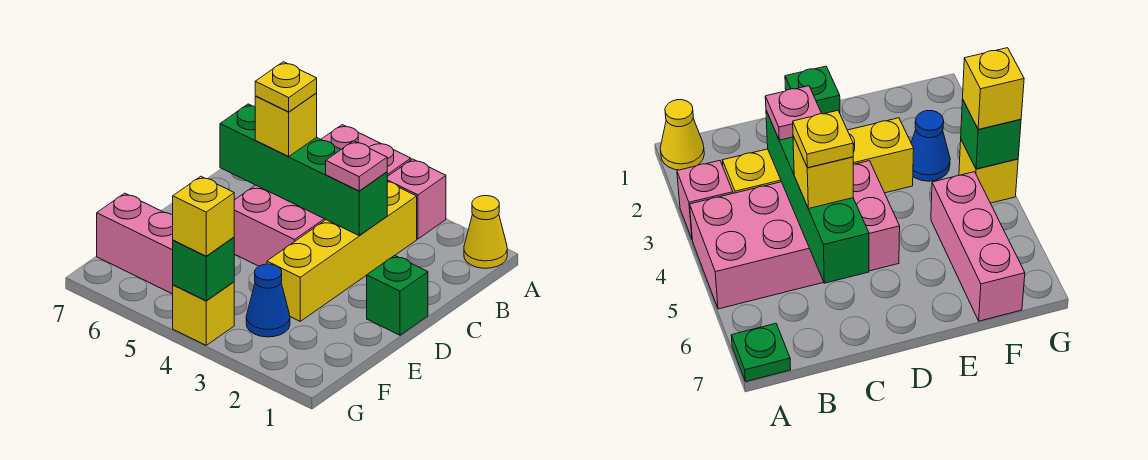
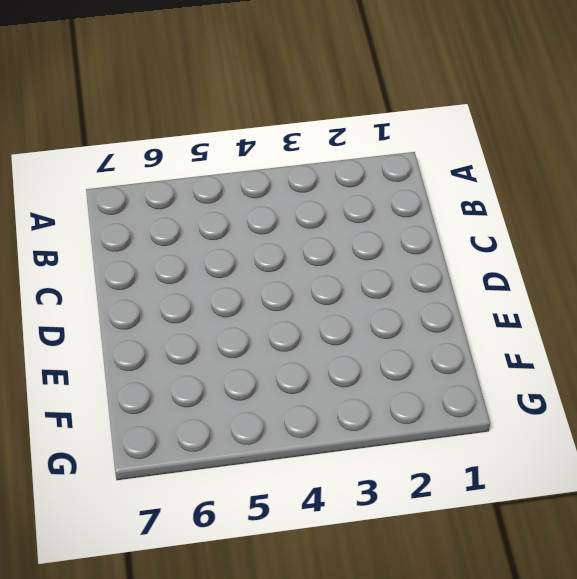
none -> yellow 1x1 cone [464,196,507,268]
none -> pink 1x1 brick [387,159,446,239]
none -> pink 2x4 brick [234,125,411,266]

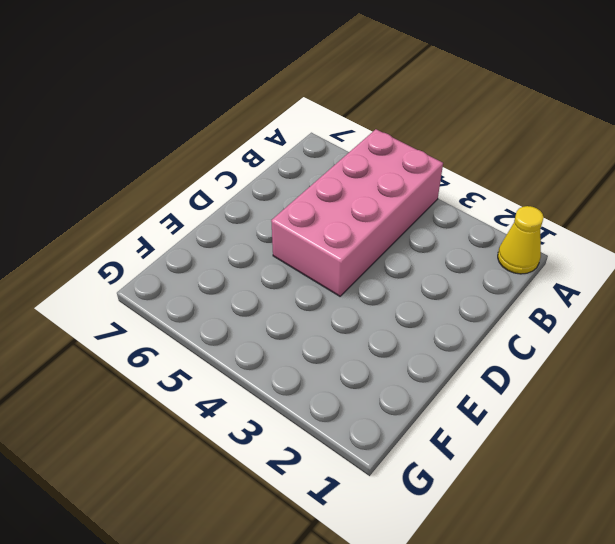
none -> pink 1x1 brick [387,159,446,239]
none -> green 1x1 plate [731,323,791,382]
none -> yellow 1x4 brick [267,182,417,321]

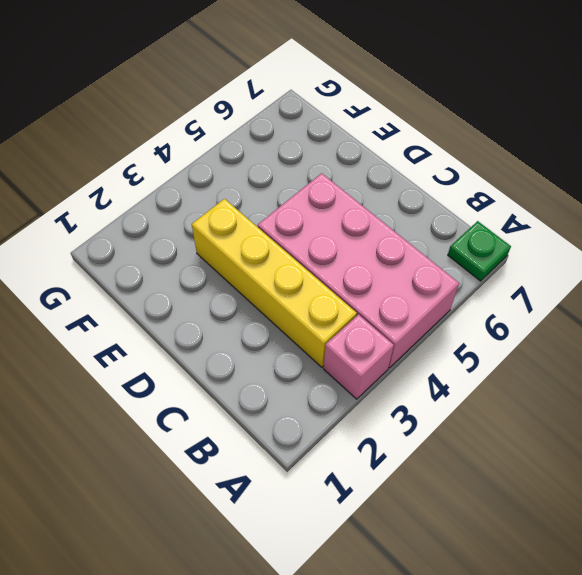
none -> yellow 1x1 cone [464,196,507,268]
none -> green 1x1 brick [367,255,428,335]
none -> blue 1x1 cone [246,264,290,337]

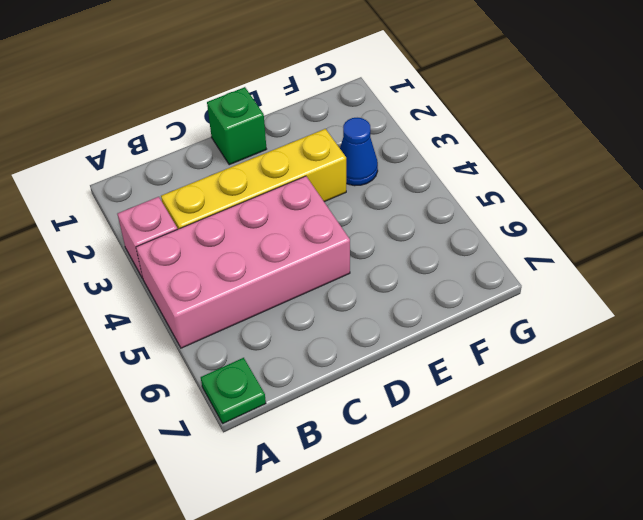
none -> yellow 1x1 cone [464,196,507,268]
none -> pink 1x3 brick [97,193,173,294]
none -> yellow 1x1 brick [173,282,234,345]

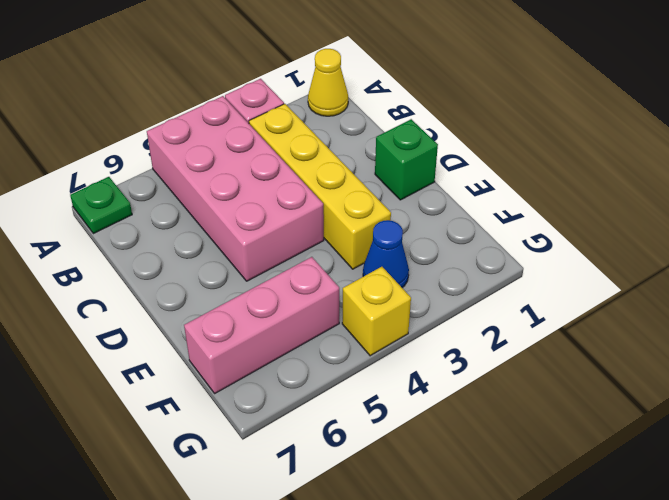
none -> green 1x4 brick [220,104,387,236]
none -> green 1x1 brick [173,237,234,301]
none -> pink 1x1 plate [326,141,387,191]

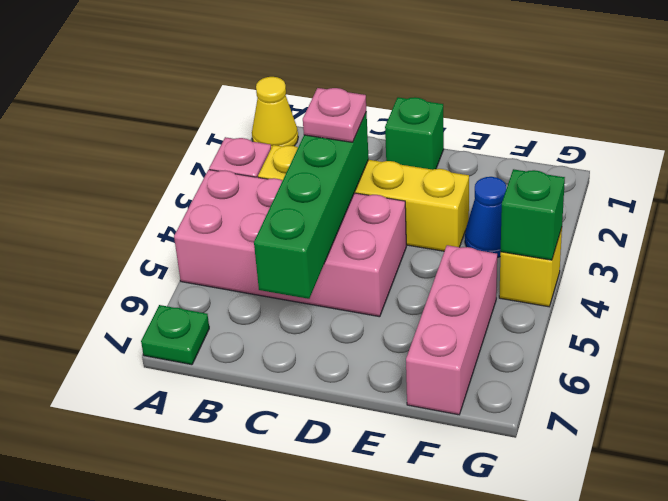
none -> yellow 1x1 brick [255,93,317,156]
none -> yellow 1x1 brick [173,176,234,256]
none -> yellow 1x1 plate [255,62,317,112]

